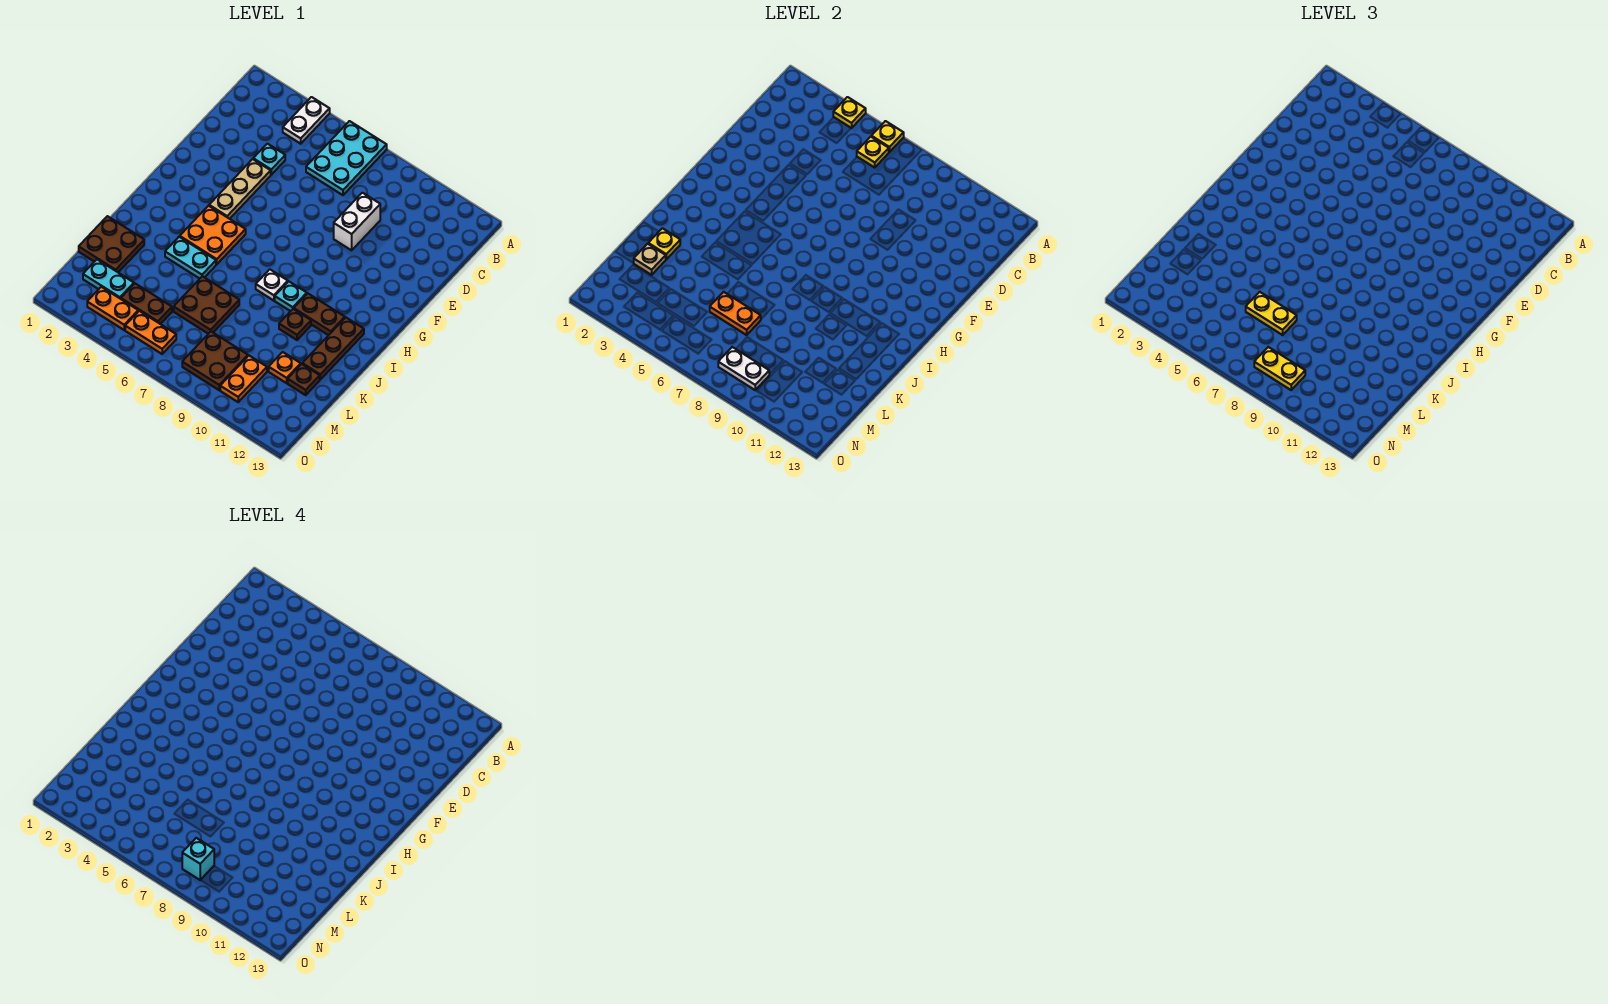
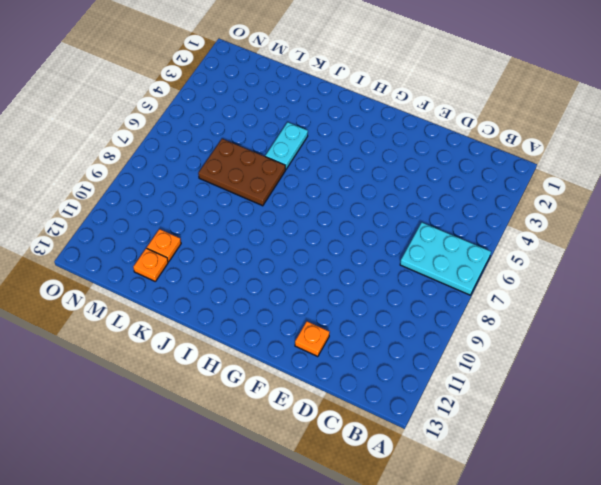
orange 1x1 plate [295,321,330,357] -> none
brown 2x3 plate [198,139,286,206] -> brown 2x2 plate [174,276,239,334]
orange 1x1 plate [133,248,168,281] -> brown 1x1 plate [288,364,320,395]
none -> white 1x2 plate [283,97,330,144]
none -> cyan 1x1 plate [253,144,285,175]
none -> white 1x2 brick [334,193,380,250]
none -> tan 1x3 plate [209,159,271,219]

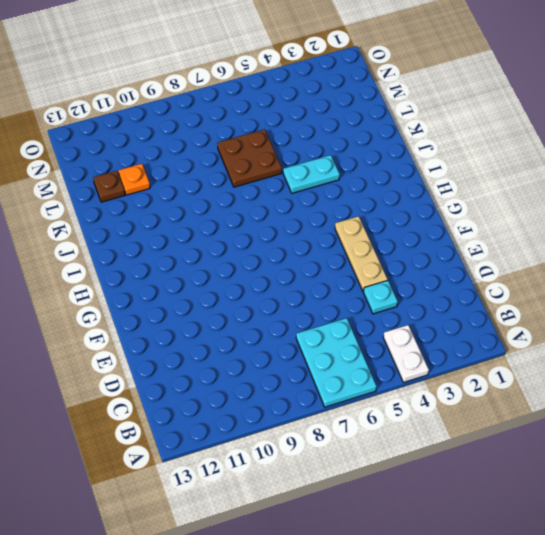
none -> white 1x2 brick [334,193,380,250]
none -> orange 2x2 plate [180,206,246,264]
none -> white 1x1 plate [256,269,288,301]
none -> cyan 1x1 plate [275,281,307,311]

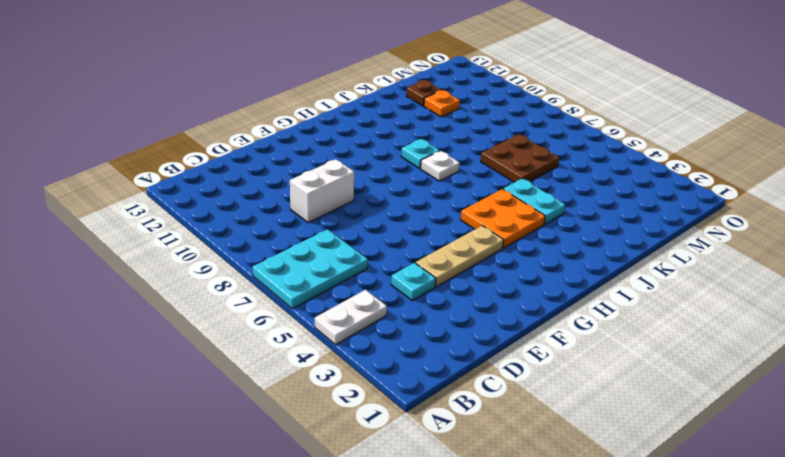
none -> brown 1x2 plate [294,293,345,335]
none -> brown 1x3 plate [302,318,364,379]
none -> brown 1x1 plate [279,309,311,340]
none -> brown 2x2 plate [79,216,144,272]

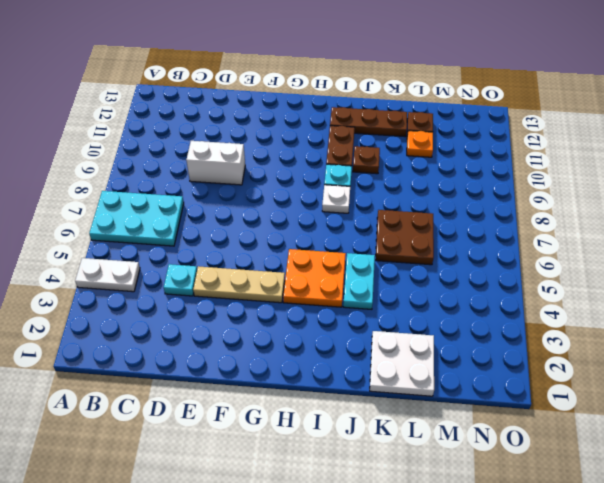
white 2x2 plate [370,331,434,396] -> brown 2x2 plate [79,216,144,272]
none -> cyan 1x2 plate [83,260,134,299]
none -> brown 1x2 plate [121,284,172,324]
none -> brown 2x2 plate [182,332,248,390]
none -> orange 1x2 plate [220,356,267,402]

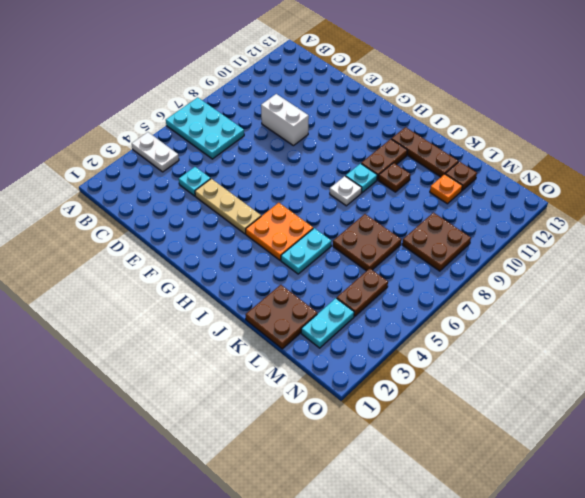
none -> orange 1x2 plate [220,356,267,402]
none -> orange 1x2 plate [87,287,138,330]
none -> orange 1x2 plate [125,311,176,354]
none -> yellow 1x1 plate [833,97,866,128]

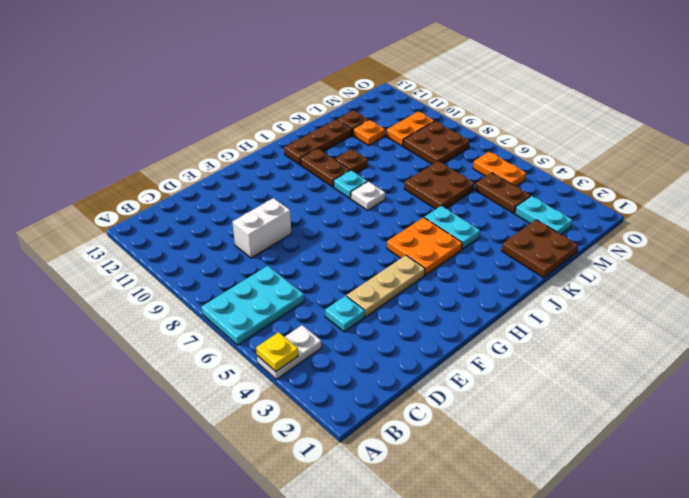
none -> orange 1x2 plate [87,287,138,330]
none -> yellow 1x1 plate [871,121,904,152]
none -> yellow 1x1 plate [857,137,889,167]
none -> yellow 1x1 plate [648,228,680,259]

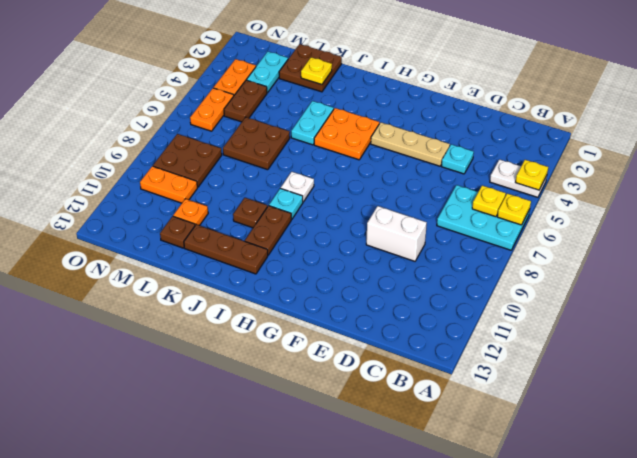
none -> tan 1x1 plate [634,244,666,275]
none -> orange 1x2 plate [710,292,761,335]
none -> white 1x2 plate [718,347,769,390]
none -> yellow 1x2 plate [1246,292,1297,335]

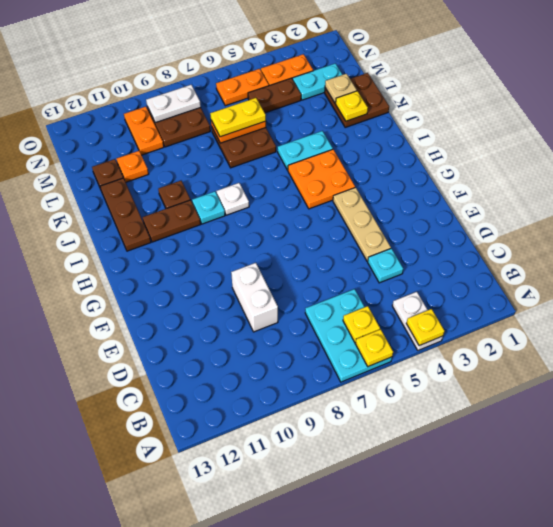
none -> yellow 1x2 plate [1254,347,1305,390]
none -> cyan 1x1 brick [182,838,214,880]

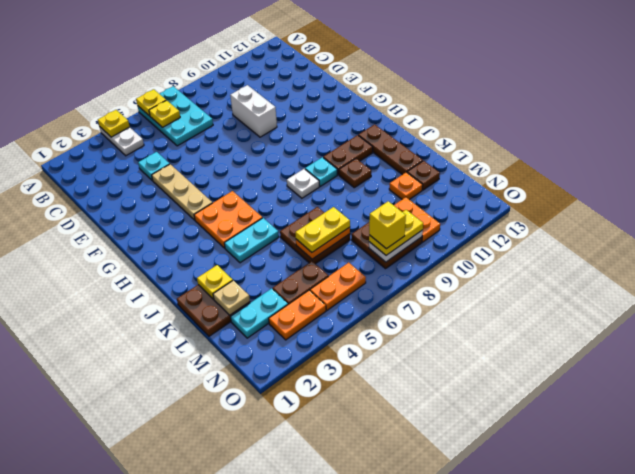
yellow 1x1 brick [369,201,406,249] -> cyan 1x1 brick [182,838,214,880]

